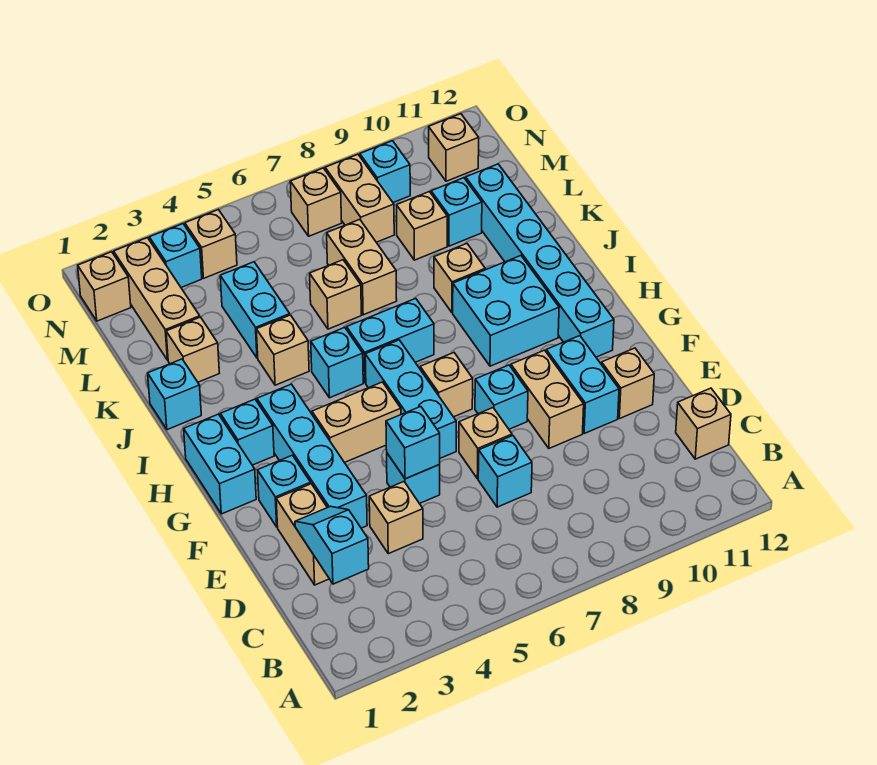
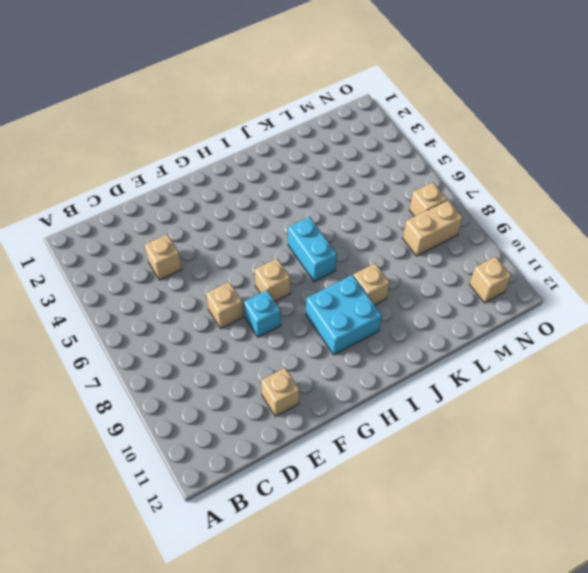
none -> tan 1x1 brick [676,388,731,459]
none -> tan 1x2 brick [276,484,329,585]
none -> cyan 1x1 brick [478,436,532,507]
none -> cyan 1x4 brick [257,384,367,528]

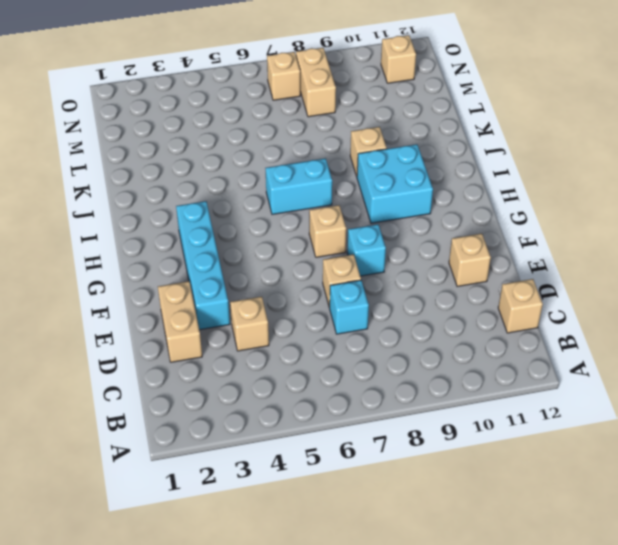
none -> cyan 1x1 brick [387,453,440,504]
none -> tan 1x2 brick [511,350,584,448]
none -> cyan 1x2 brick [546,336,619,433]
none -> cyan 1x1 brick [257,455,311,527]

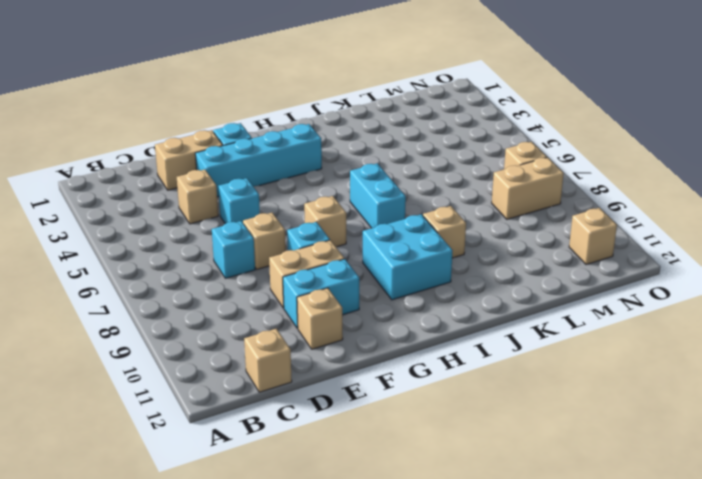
none -> cyan 1x3 brick [365,340,456,458]
none -> cyan 1x2 brick [184,414,256,514]
none -> tan 1x2 brick [312,382,401,463]
none -> cyan 1x6 brick [466,164,614,357]

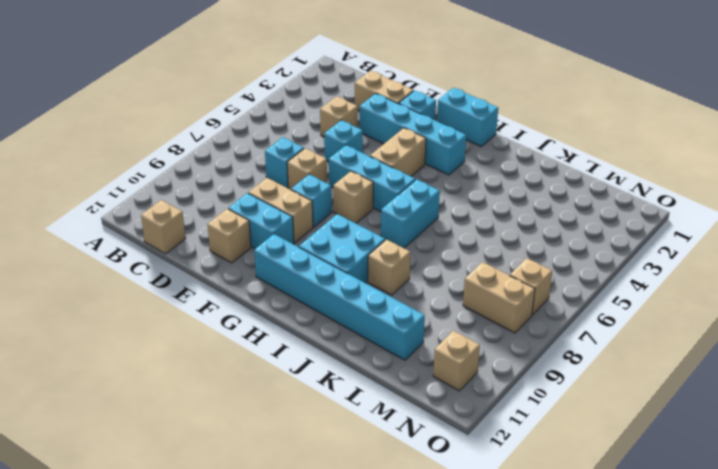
none -> cyan 1x1 brick [220,399,274,465]
none -> cyan 1x1 brick [311,327,363,398]
none -> cyan 1x1 brick [148,359,201,430]
none -> tan 1x1 brick [256,315,309,385]

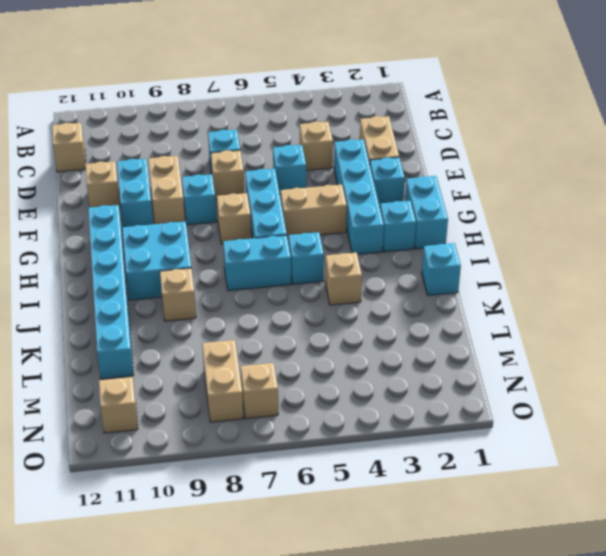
none -> tan 1x1 brick [166,317,219,382]
none -> cyan 1x2 brick [220,262,290,358]
none -> tan 1x1 brick [310,260,361,329]
none -> tan 1x2 brick [327,219,397,315]

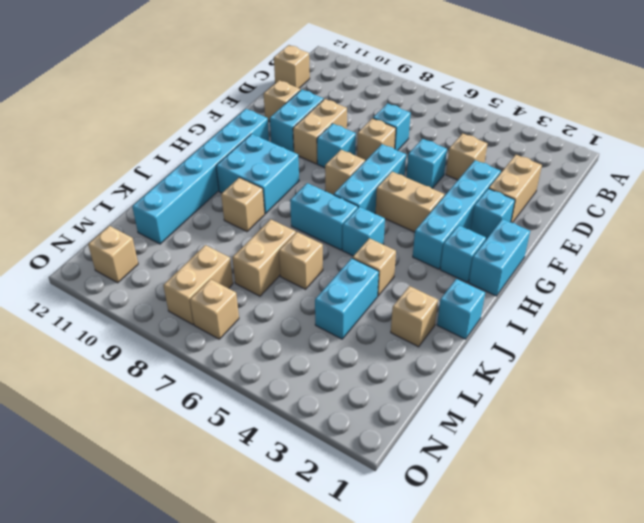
none -> tan 1x3 brick [114,238,200,360]
none -> tan 1x1 brick [397,192,447,260]
none -> cyan 1x1 brick [431,178,482,246]
none -> tan 1x1 brick [78,252,131,321]

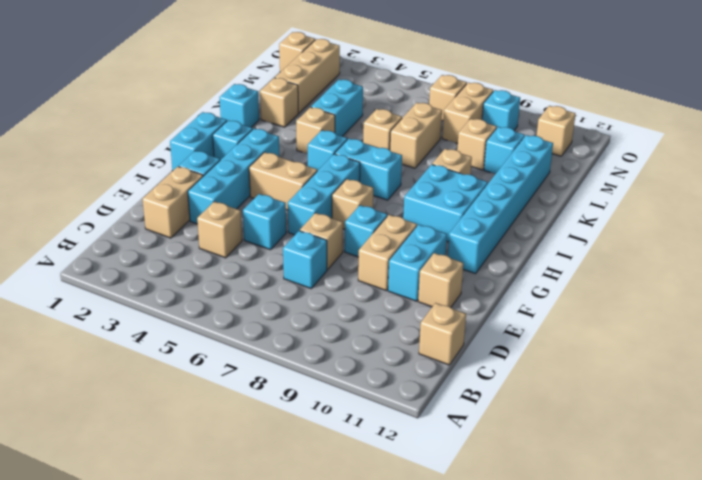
none -> cyan 1x1 brick [149,224,202,287]
none -> tan 1x1 brick [185,210,237,278]
none -> cyan 1x2 slope [295,506,369,584]
none -> cyan 1x1 brick [386,407,440,479]

